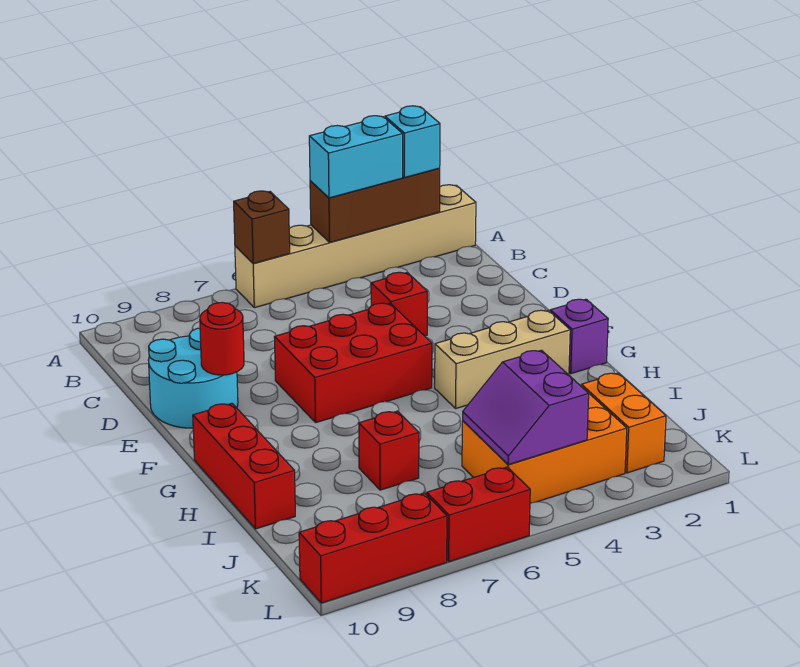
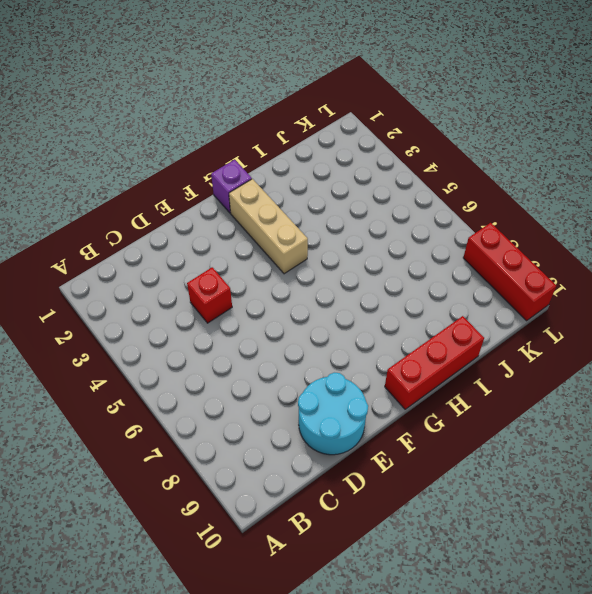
none -> tan 1x6 brick [235,185,476,308]
none -> red 2x3 brick [274,303,432,423]
none -> red 1x1 brick [359,411,419,490]

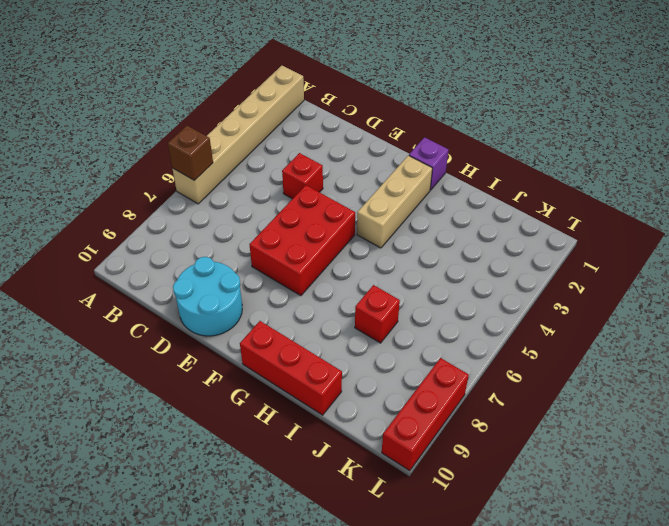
none -> orange 1x2 brick [581,373,666,473]
none -> orange 2x3 brick [462,387,627,504]
none -> red 1x2 brick [427,467,530,562]

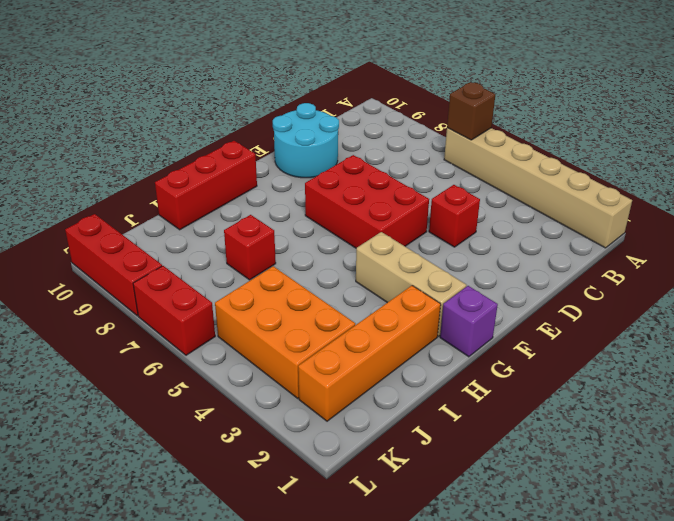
orange 1x4 brick [298,286,441,421] -> orange 1x2 brick [581,373,666,473]
none -> brown 1x3 brick [310,168,440,242]
none -> red 1x1 round brick [200,303,244,375]
none -> purple 2x2 slope [463,350,589,465]

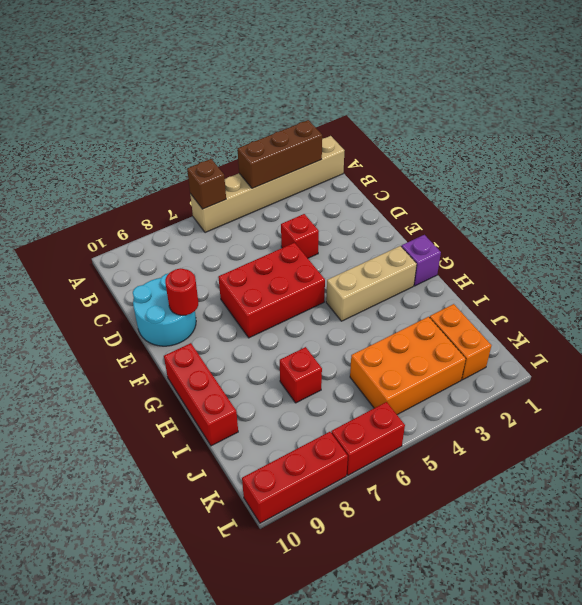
none -> purple 2x2 slope [463,350,589,465]
none -> cyan 1x1 brick [385,106,440,178]
none -> cyan 1x2 brick [309,116,403,198]

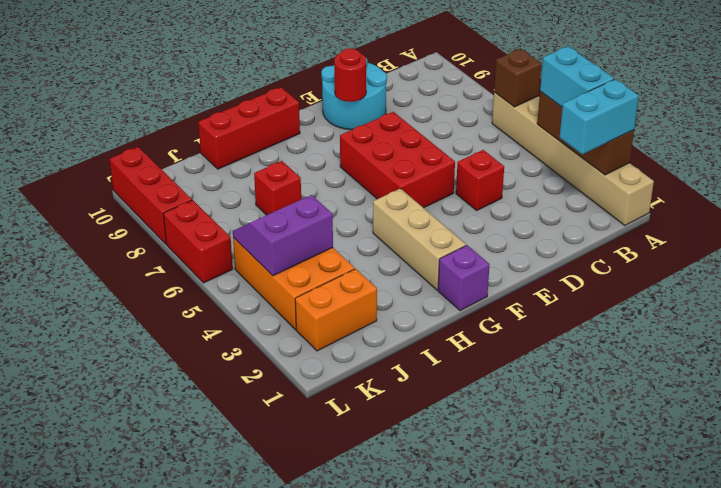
cyan 1x2 brick [560,79,639,154] -> cyan 1x1 brick [385,106,440,178]

